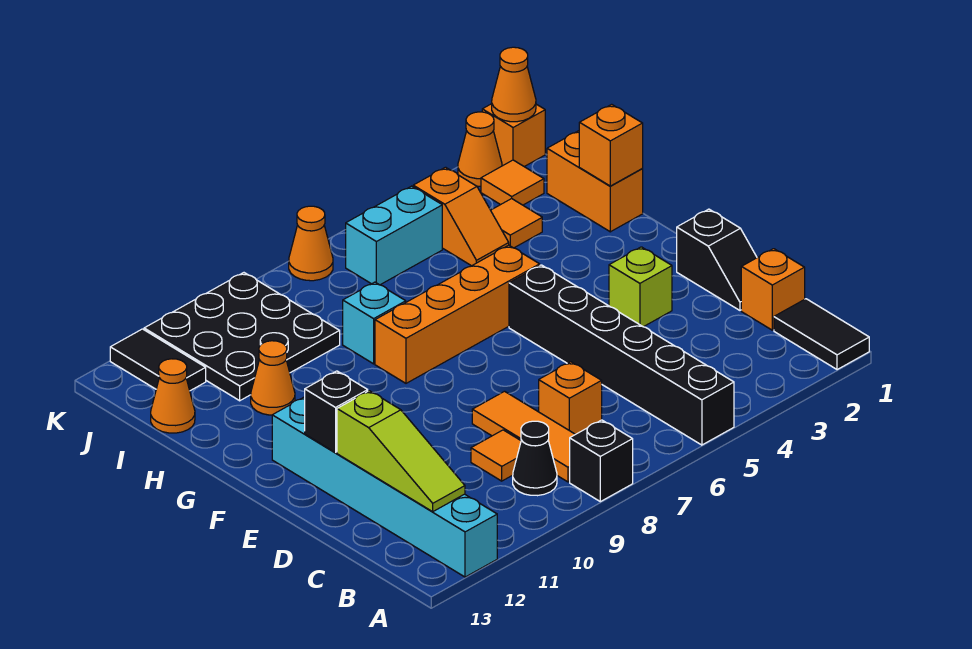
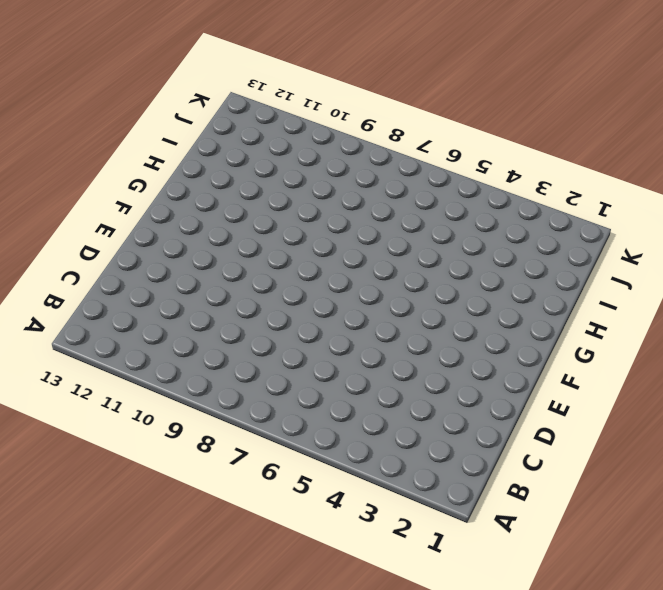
none -> black 1x2 tile [774,299,869,370]
none -> black 1x6 brick [509,265,734,445]
none -> black 1x1 brick [570,420,633,502]

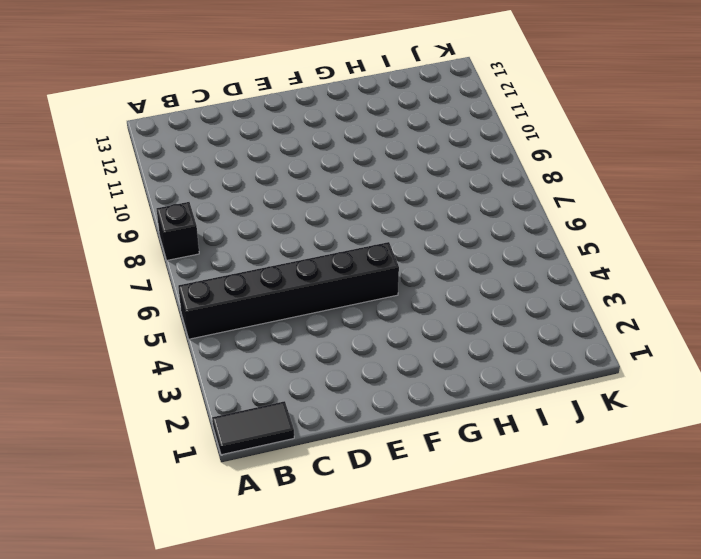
none -> cyan 1x6 brick [272,397,497,577]
none -> orange 1x3 tile [472,391,575,482]
none -> black 1x1 cone [513,421,557,496]

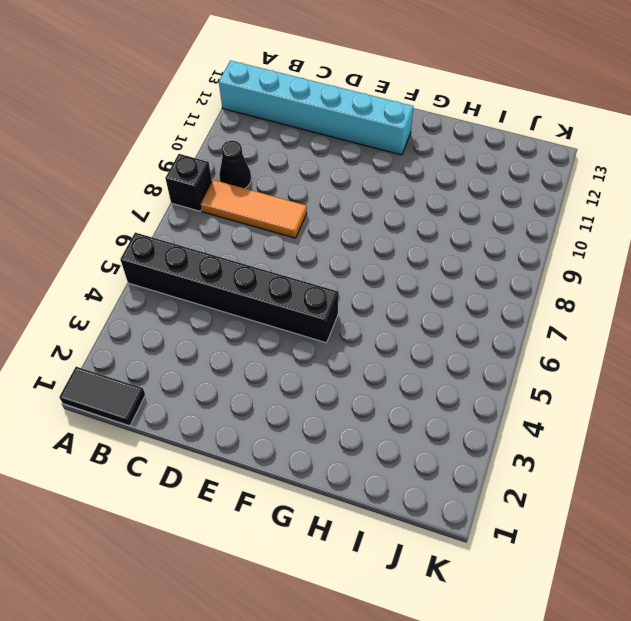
none -> orange 1x1 brick [741,249,805,330]
none -> orange 1x1 brick [539,362,602,434]
none -> orange 1x1 tile [471,430,521,481]

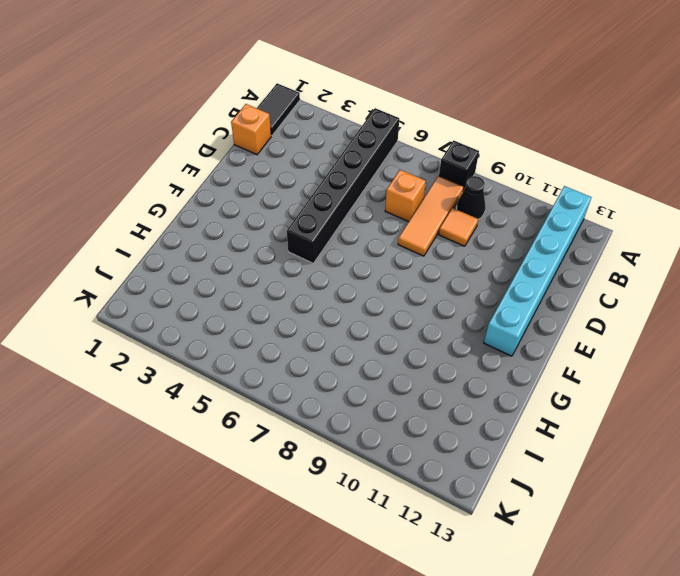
none -> black 1x2 slope [677,209,757,310]
none -> lime 1x1 brick [609,247,672,327]
none -> orange 1x4 brick [375,245,540,383]

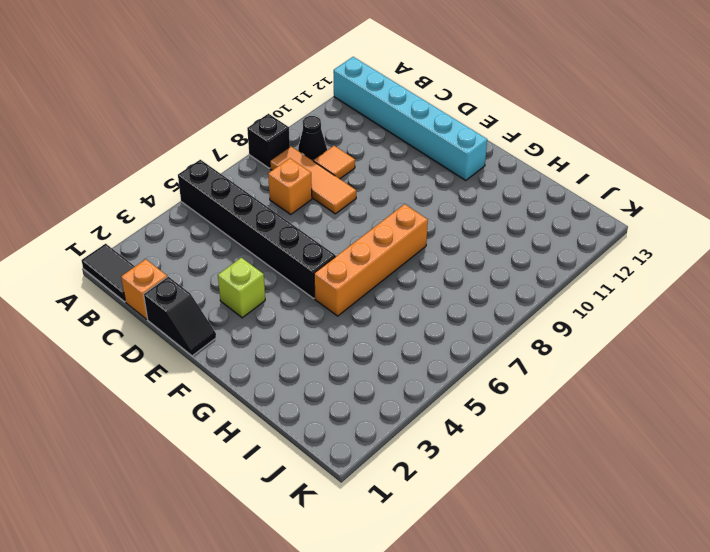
black 1x2 slope [144,277,216,356] -> black 1x2 slope turned to [677,209,757,310]
none -> orange 1x2 brick [547,131,643,232]
none -> cyan 1x1 brick [343,282,406,364]
none -> orange 1x1 cone [251,341,295,415]

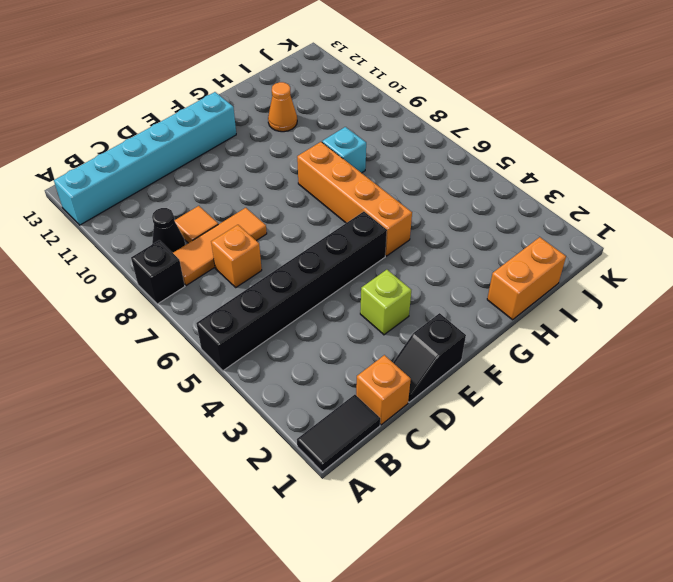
none -> orange 1x1 tile [491,199,542,248]
none -> orange 1x2 slope [413,167,509,266]
none -> black 3x3 plate [144,273,340,401]

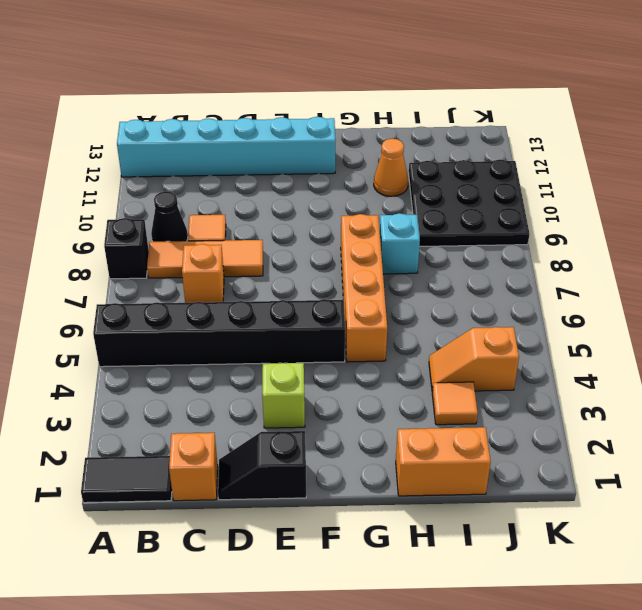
none -> orange 1x1 cone [151,359,195,433]
none -> orange 1x1 tile [481,160,544,205]
none -> cyan 1x2 brick [346,186,442,285]

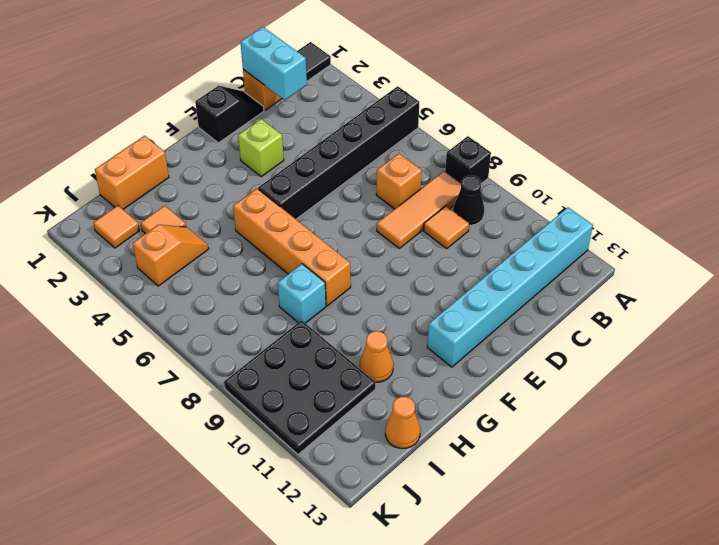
cyan 1x2 brick [240,27,307,100] -> cyan 1x2 brick moved to [346,186,442,285]
none -> black 1x2 tile [110,329,206,391]
none -> orange 1x1 brick [482,104,545,167]
none -> orange 1x1 cone [458,112,502,186]

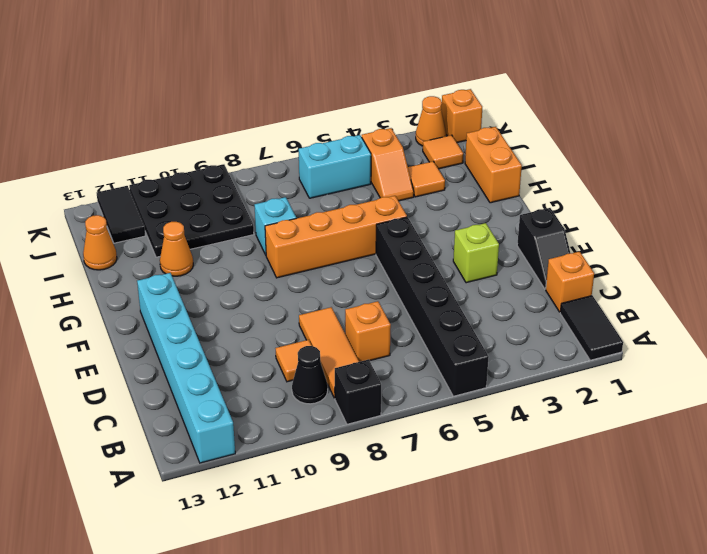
none -> orange 1x1 cone [289,206,333,281]
none -> lime 1x3 slope [337,391,465,512]
none -> black 1x1 brick [305,371,368,453]

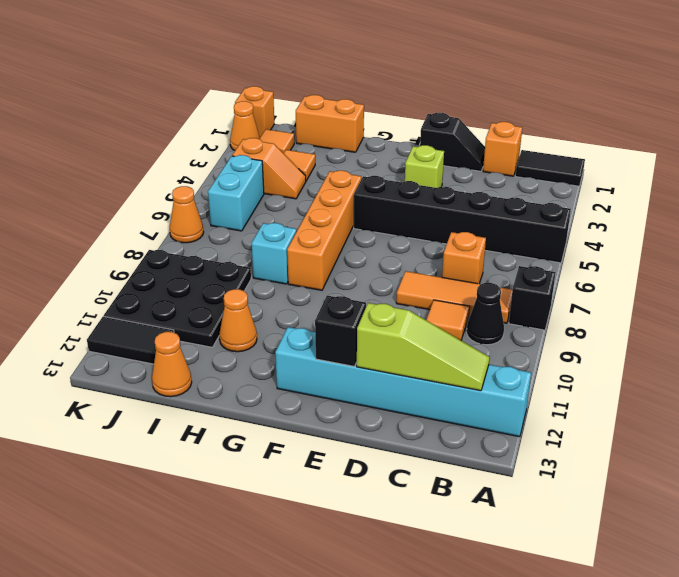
none -> orange 1x1 brick [579,104,643,186]
none -> orange 1x1 cone [492,47,536,122]

